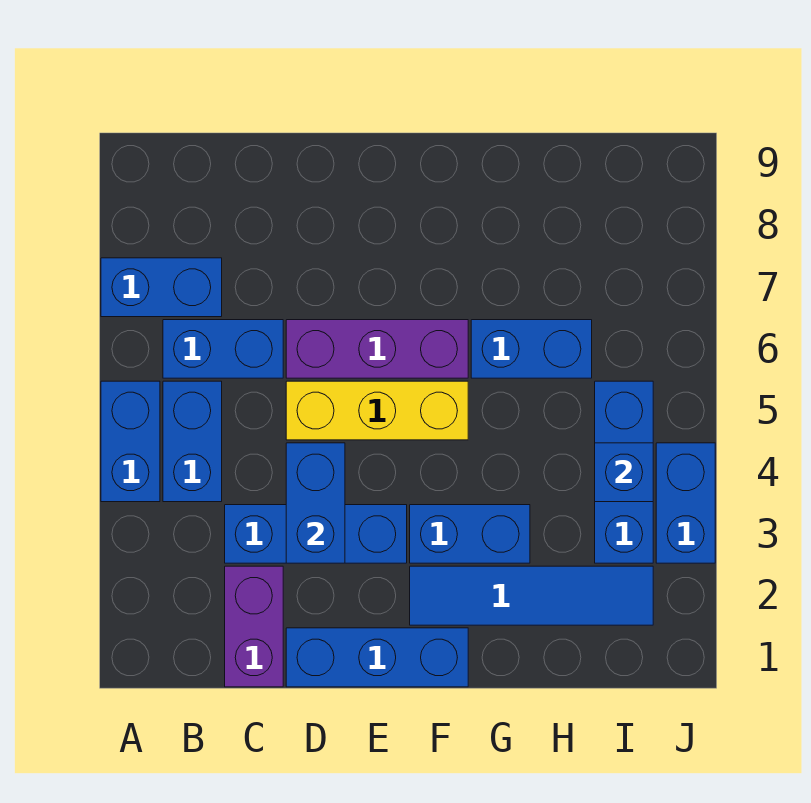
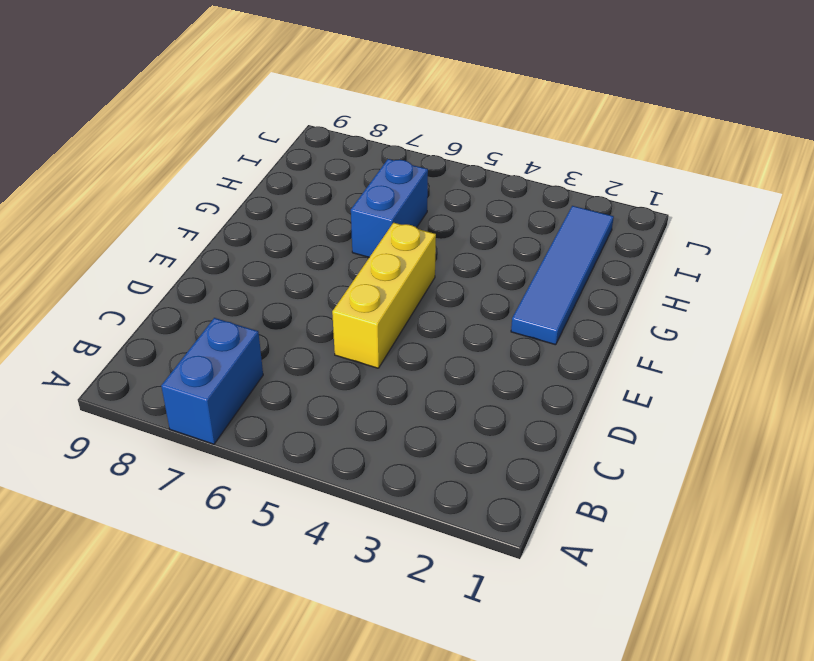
none -> blue 1x2 brick [101,381,160,502]
none -> blue 1x2 brick [163,381,222,502]
none -> blue 1x2 brick [163,320,283,378]

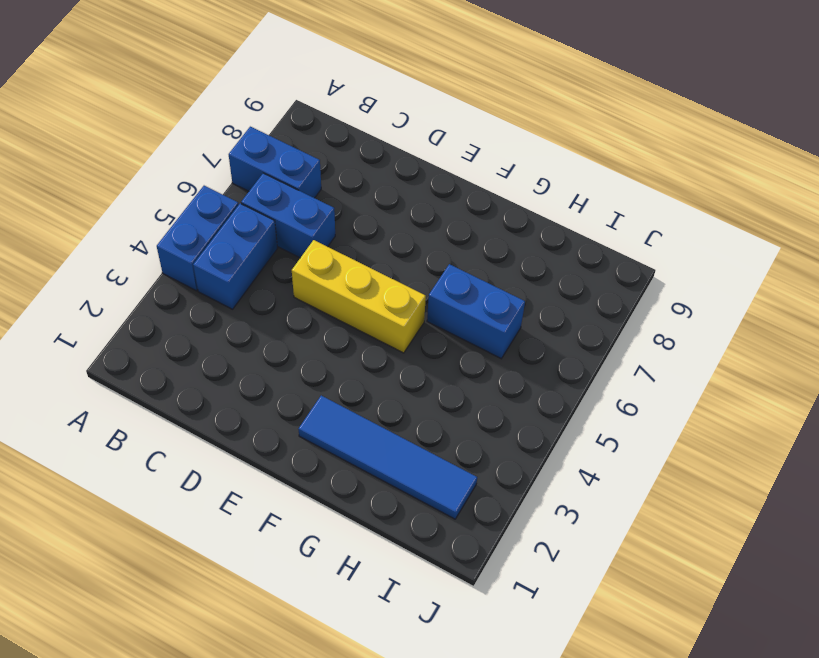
none -> purple 1x2 brick [225,566,283,687]
none -> blue 1x3 brick [225,505,407,563]
none -> blue 1x3 brick [286,628,468,687]

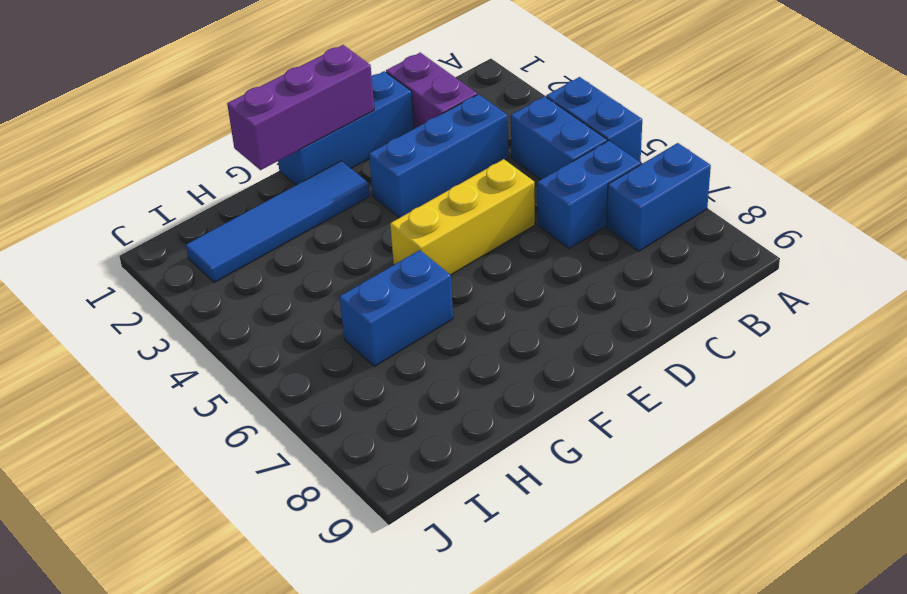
purple 1x3 brick [227,45,374,170] -> purple 1x3 brick moved to [286,320,468,378]
none -> blue 1x2 brick [410,505,530,563]
none -> blue 1x3 brick [595,381,653,563]
none -> blue 1x2 brick [656,443,715,563]

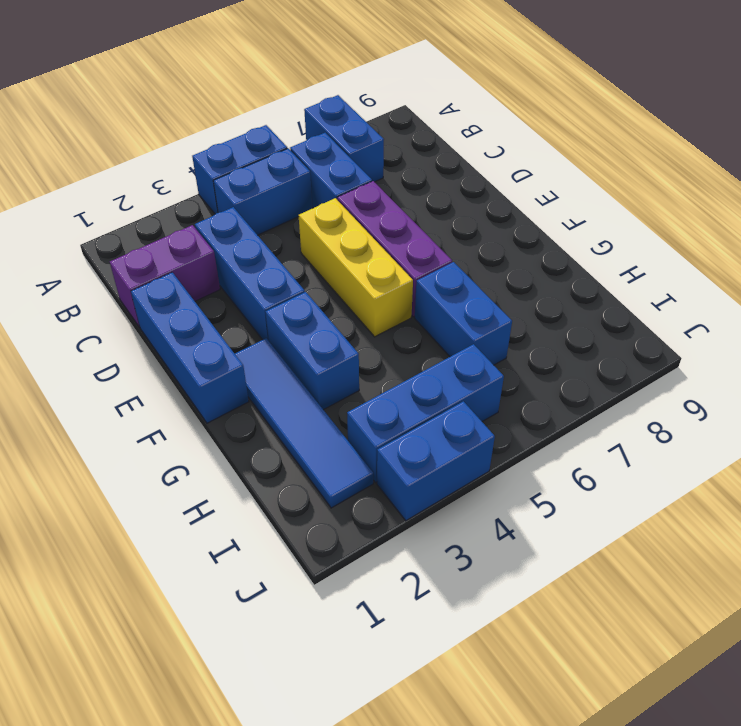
none -> blue 1x2 brick [286,443,345,563]
none -> blue 1x1 brick [595,443,653,502]

